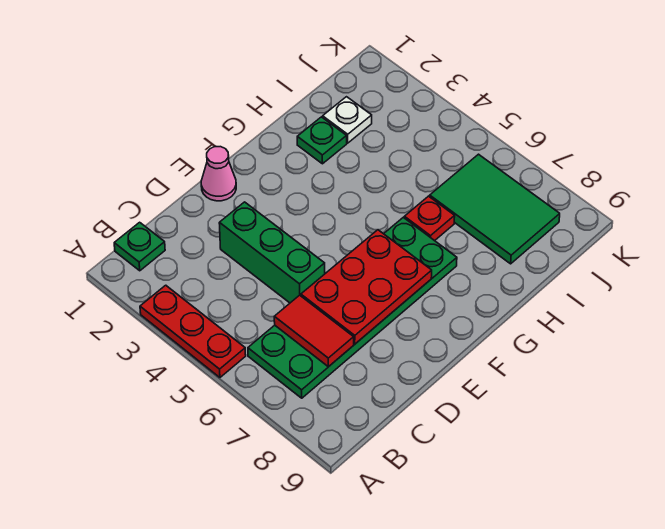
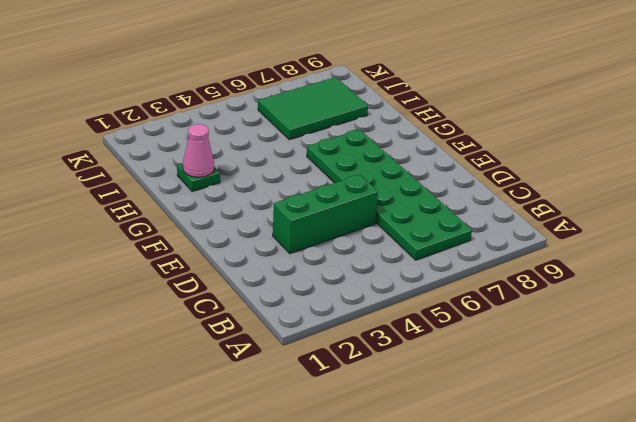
pink 1x1 cone [183,124,214,177] -> pink 1x1 cone moved to [201,147,236,201]
none -> red 1x3 plate [140,285,246,377]
none -> green 1x1 plate [114,222,165,271]

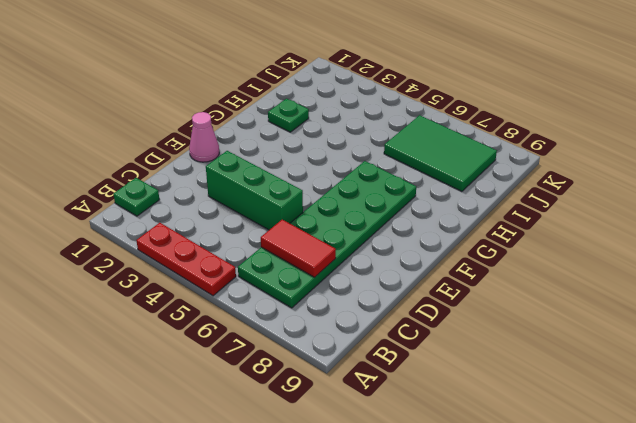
none -> red 1x1 plate [404,196,455,241]
none -> white 1x1 plate [323,97,372,143]

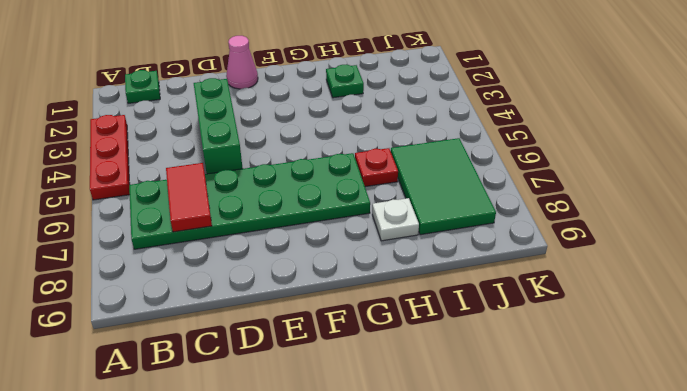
white 1x1 plate [372,198,419,241] -> white 1x1 plate moved to [323,97,372,143]
none -> red 2x3 plate [301,230,432,344]

